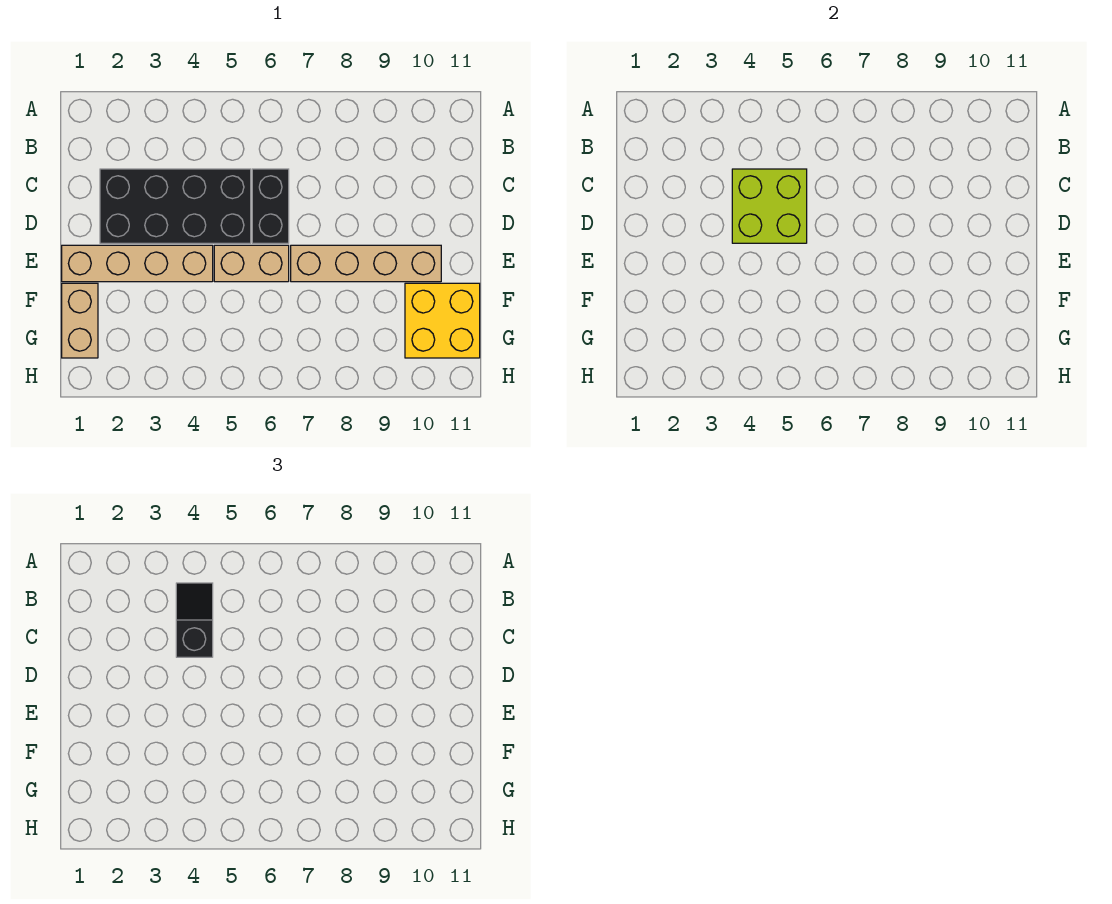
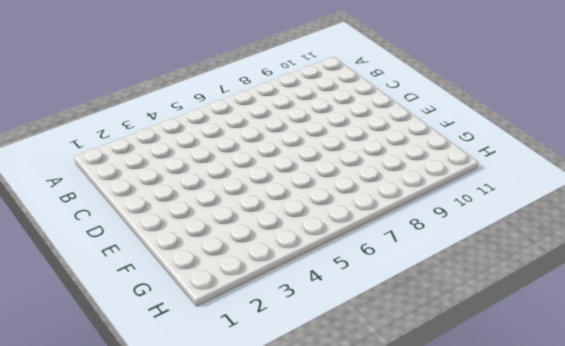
none -> black 2x4 brick [100,169,251,243]
none -> black 1x2 brick [252,169,289,243]

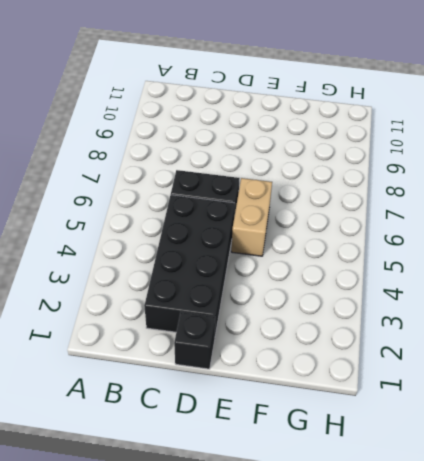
black 1x1 brick [174,312,215,369] -> none
none -> tan 1x4 brick [62,245,213,282]
none -> tan 1x4 brick [291,245,441,282]

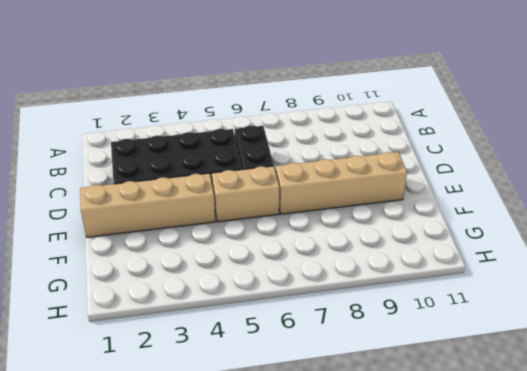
none -> tan 1x2 brick [62,283,98,358]
none -> yellow 2x2 brick [405,283,480,358]

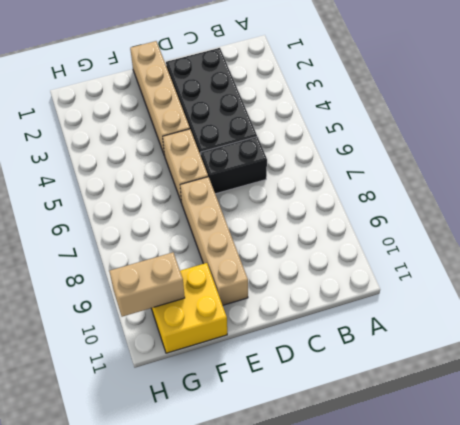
tan 1x2 brick [109,252,185,317] -> tan 1x2 brick moved to [62,283,98,358]
none -> lime 2x2 brick [732,169,807,243]
none -> black 1x2 slope [176,583,213,657]

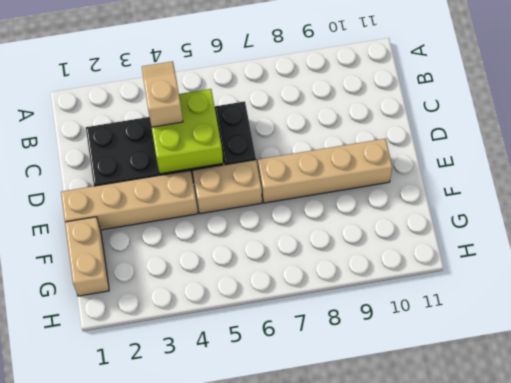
tan 1x2 slope [142,61,183,127] -> black 1x2 slope [176,583,213,657]
none -> yellow 2x2 brick [405,283,480,358]

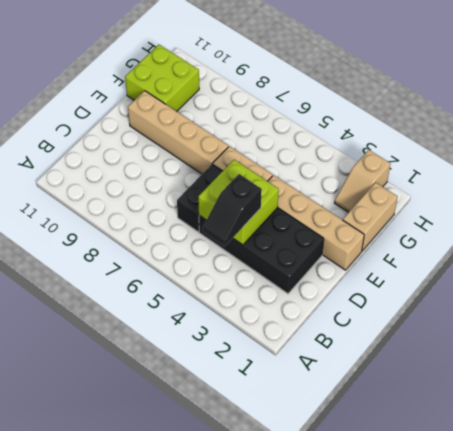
lime 2x2 brick [125,45,199,111] -> yellow 2x2 brick [405,283,480,358]
tan 1x2 slope [335,150,391,213] -> none

